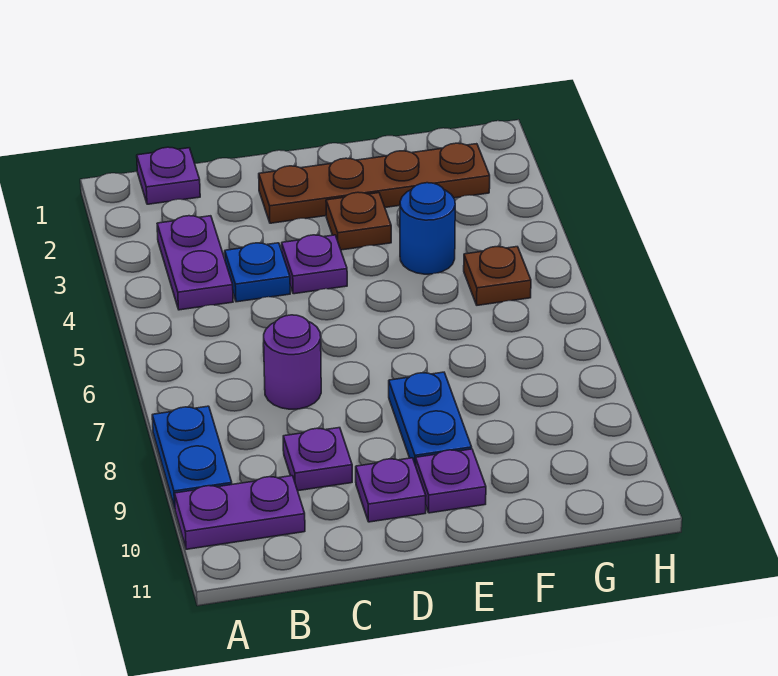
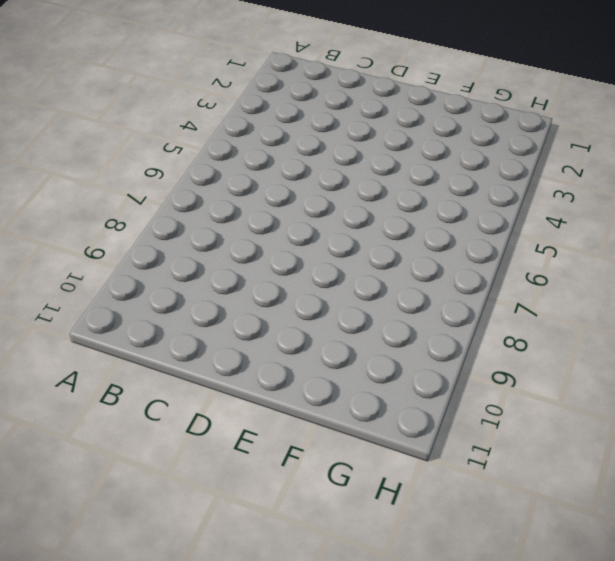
none -> blue 1x2 plate [152,406,232,508]
none -> purple 1x2 plate [175,476,305,549]
none -> purple 1x1 plate [137,147,200,204]

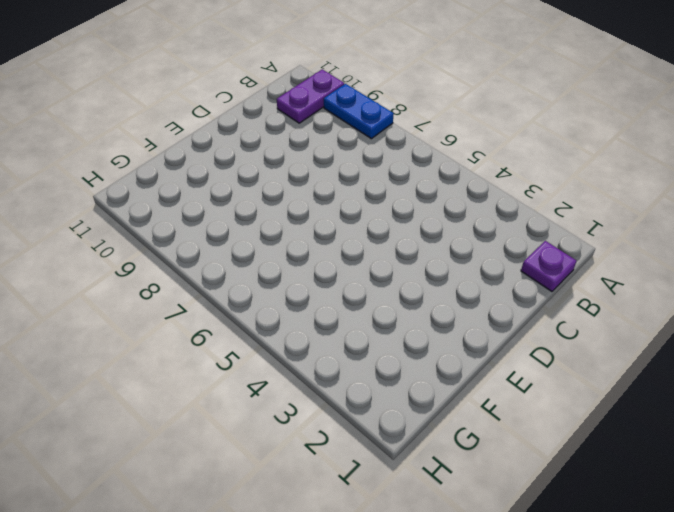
none -> purple 1x2 plate [157,216,233,310]
none -> blue 1x1 plate [225,243,290,302]
none -> purple 1x1 round brick [264,315,321,409]

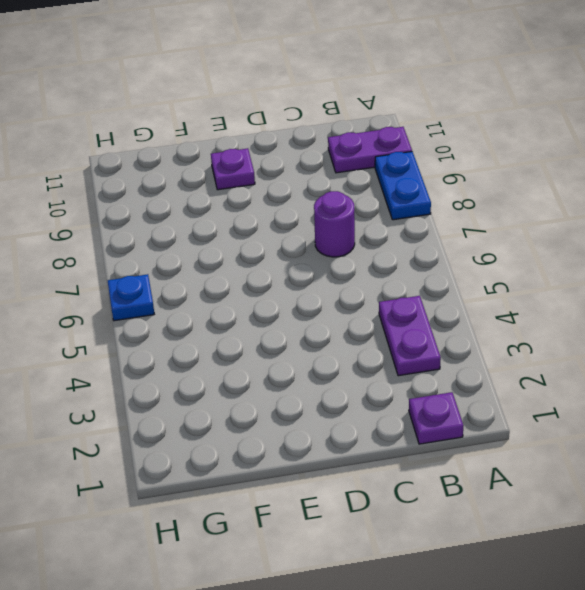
blue 1x1 plate [108,274,154,321] -> blue 1x1 plate moved to [225,243,290,302]
none -> purple 1x1 plate [283,428,352,491]
none -> brown 1x4 plate [259,143,490,223]
none -> purple 1x1 plate [282,235,347,294]

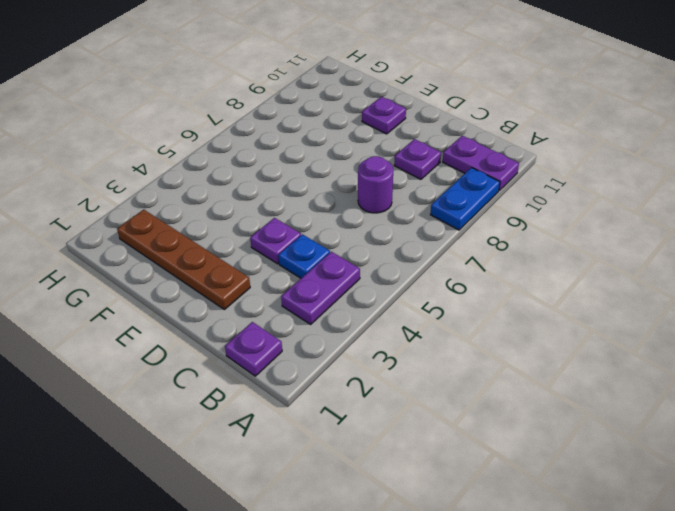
none -> purple 1x1 plate [356,458,426,522]
none -> brown 1x1 plate [326,192,391,250]
none -> blue 1x2 plate [389,372,472,465]

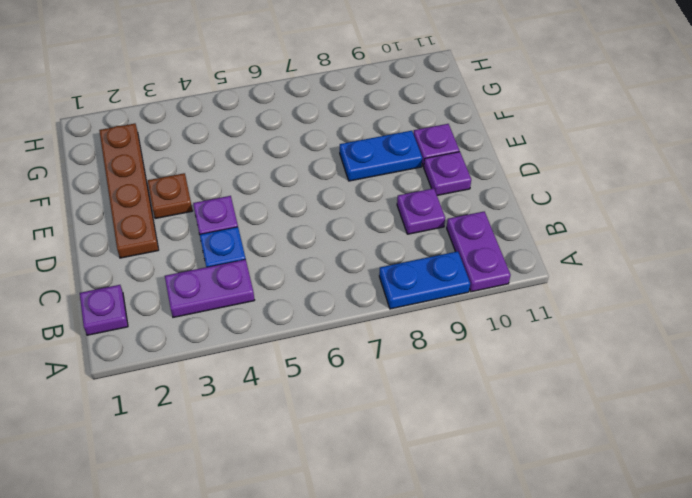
none -> purple 1x1 round brick [264,315,321,409]
none -> blue 1x1 round brick [400,183,455,274]
none -> brown 1x1 plate [464,247,531,305]

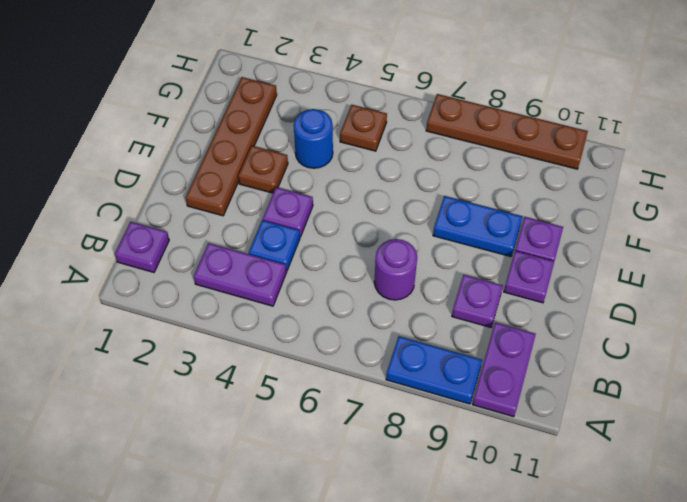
brown 1x4 plate [426,94,588,169] -> none

